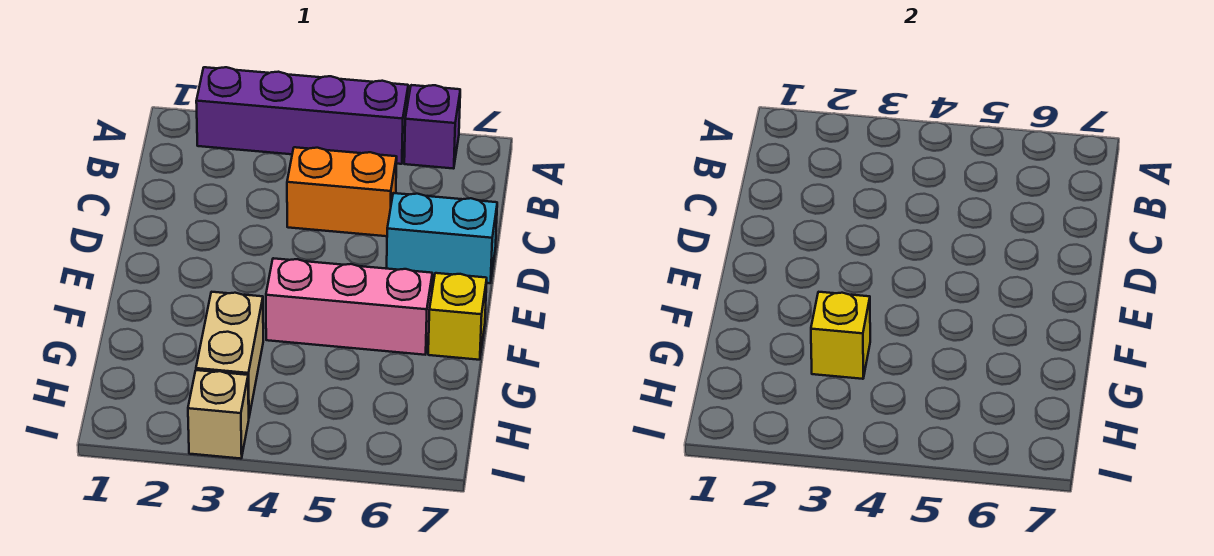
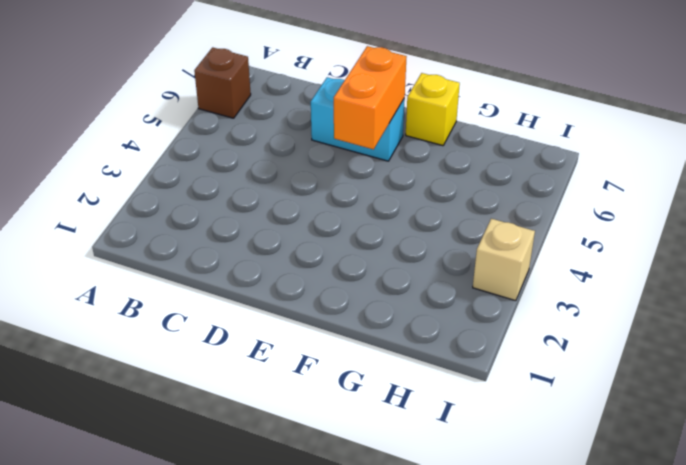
brown 1x1 brick [194,47,251,118] -> purple 1x1 brick [404,85,460,169]
cyan 1x2 brick [311,77,405,161] -> cyan 1x2 brick turned to [387,193,497,283]
orange 1x2 brick [334,46,407,149] -> orange 1x2 brick moved to [287,147,397,236]
none -> purple 1x4 brick [196,67,408,164]
none -> pink 1x3 brick [266,258,432,355]

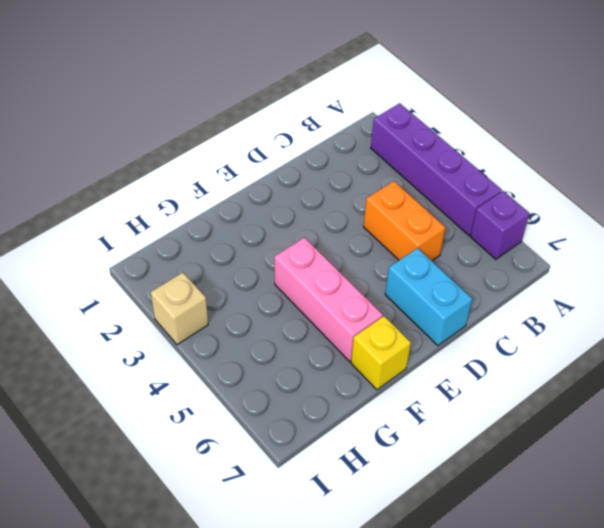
none -> tan 1x2 brick [196,292,263,416]
none -> yellow 1x1 brick [811,292,870,379]

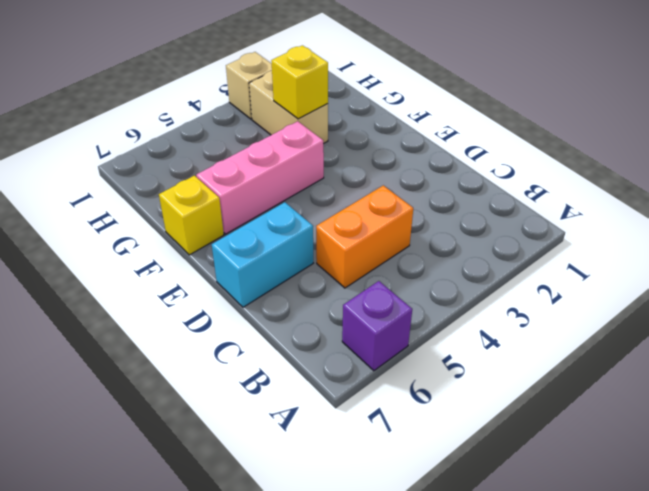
none -> purple 1x4 brick [196,67,408,164]

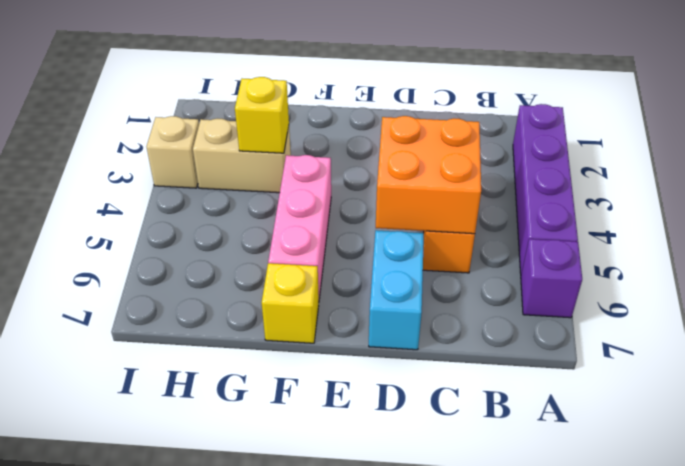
orange 2x2 brick [376,116,481,234] -> none

